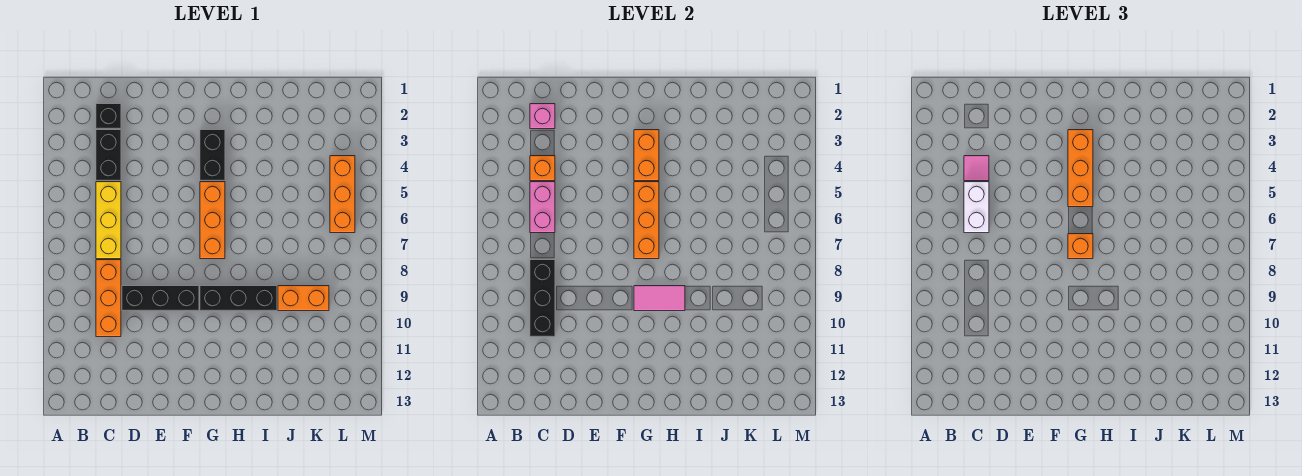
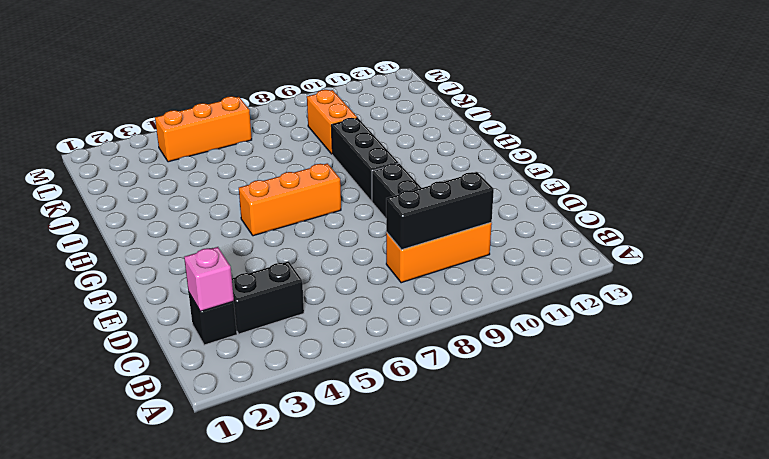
none -> yellow 1x3 brick [96,182,121,259]
none -> black 1x2 brick [200,130,225,181]
none -> orange 1x1 brick [530,156,555,181]

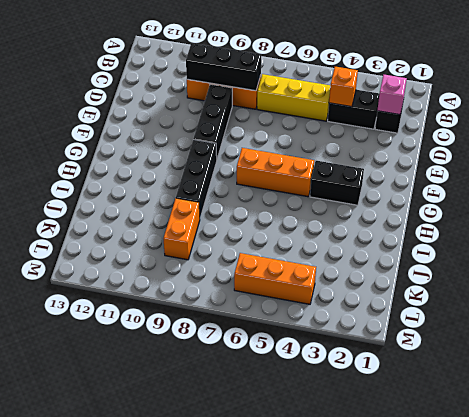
none -> pink 1x2 brick [530,182,555,233]
none -> orange 1x2 brick [634,130,659,181]
none -> orange 1x3 brick [634,182,659,259]

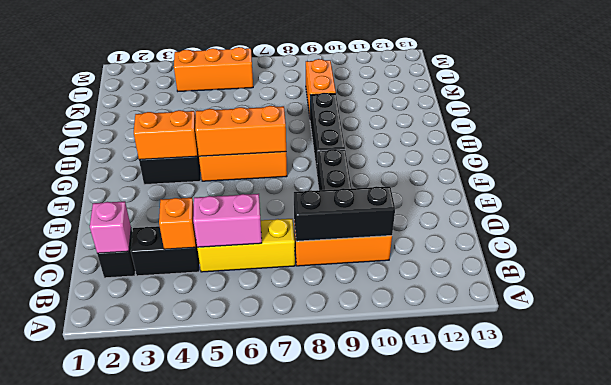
none -> pink 1x2 tile [634,286,685,311]
none -> pink 1x1 tile [964,156,989,181]
none -> white 1x2 brick [964,182,989,233]

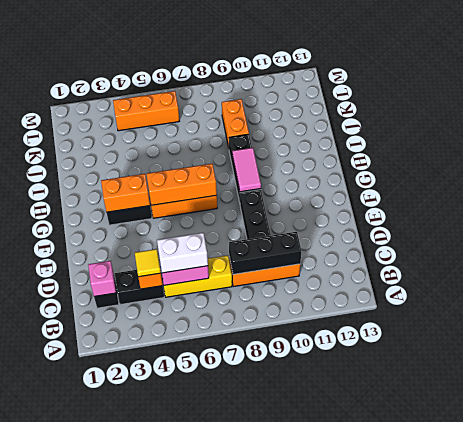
yellow 1x1 tile [135,249,161,277] -> pink 1x1 tile [964,156,989,181]
none -> orange 1x3 brick [1068,130,1093,207]
none -> orange 1x1 brick [1068,234,1093,259]

